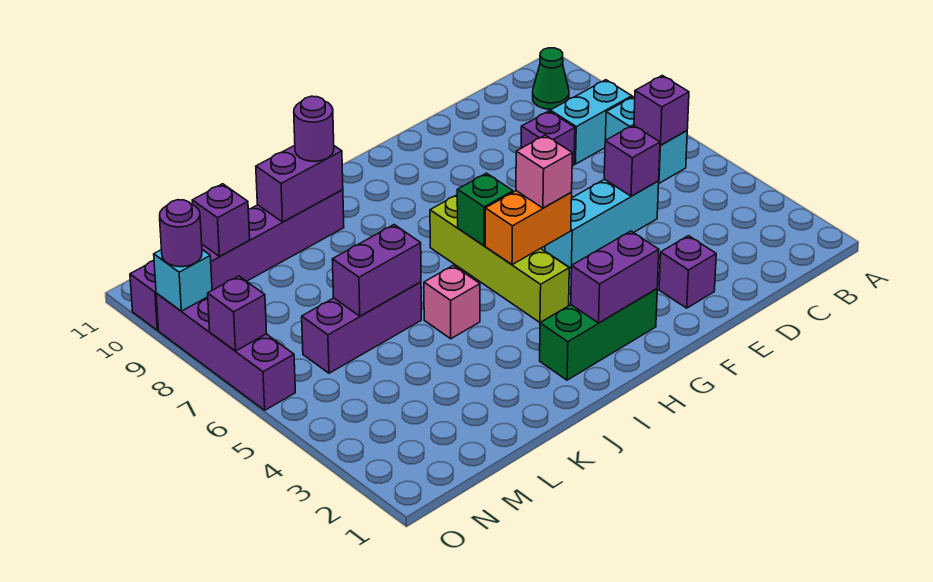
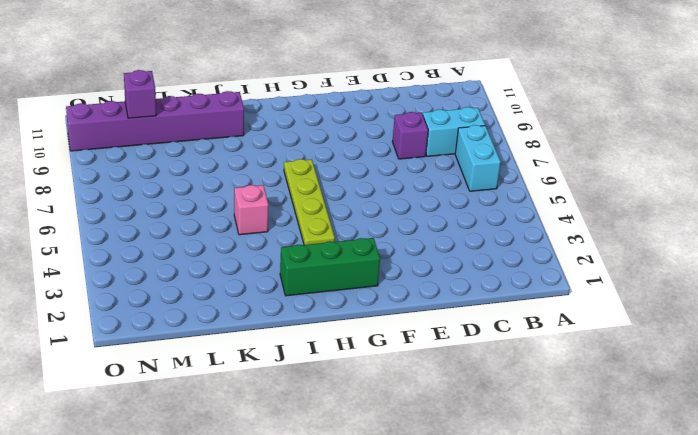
lime 1x4 plate [284,159,335,245] -> lime 1x4 brick [430,195,569,323]
none -> green 1x1 cone [533,48,569,109]
none -> cyan 1x3 brick [545,179,659,268]
none -> purple 1x1 brick [659,236,716,308]

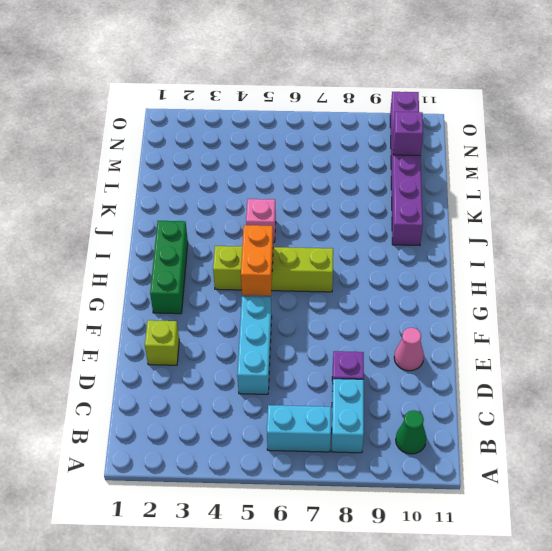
lime 1x1 brick [145,320,179,365] -> purple 1x1 brick [659,236,716,308]
pink 1x1 cone [394,328,424,371] -> none
none -> purple 1x3 brick [302,282,421,373]
none -> purple 1x4 brick [156,293,295,410]
none -> purple 1x1 brick [634,75,689,145]

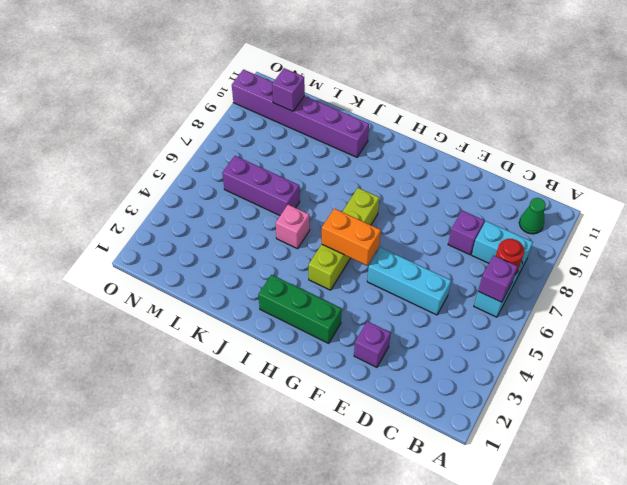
red 1x1 round brick [496,239,524,274] -> none
none -> purple 1x4 brick [156,293,295,410]
none -> purple 1x1 brick [604,125,660,196]
none -> purple 1x2 brick [571,231,659,323]

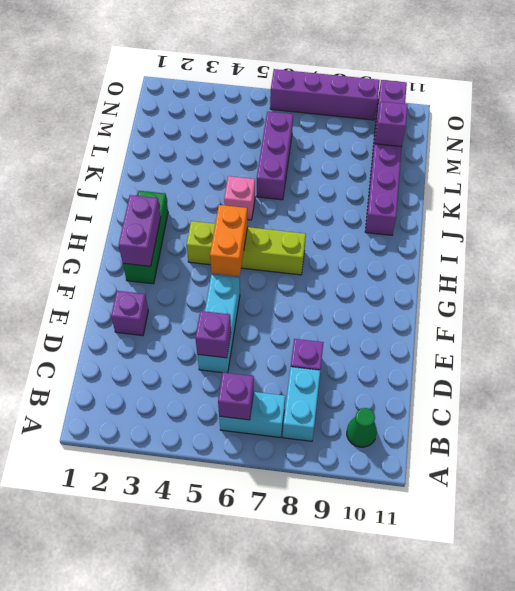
none -> green 1x1 brick [457,173,513,246]
none -> purple 1x2 brick [256,145,343,222]
none -> purple 1x2 brick [332,225,421,316]

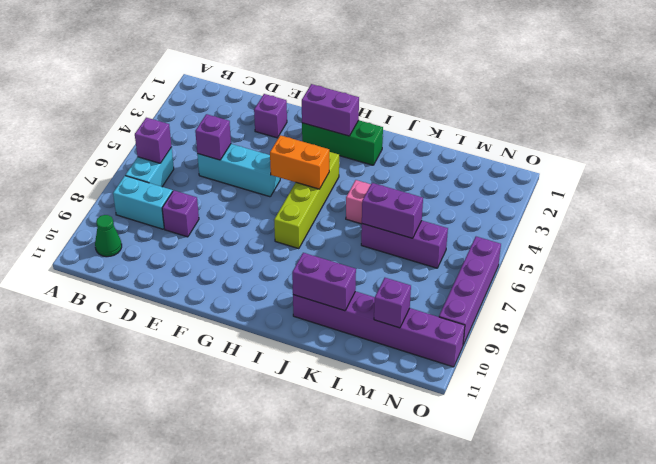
none -> green 1x1 brick [457,173,513,246]
none -> purple 1x1 brick [208,276,267,351]
none -> cyan 1x1 brick [154,250,212,311]

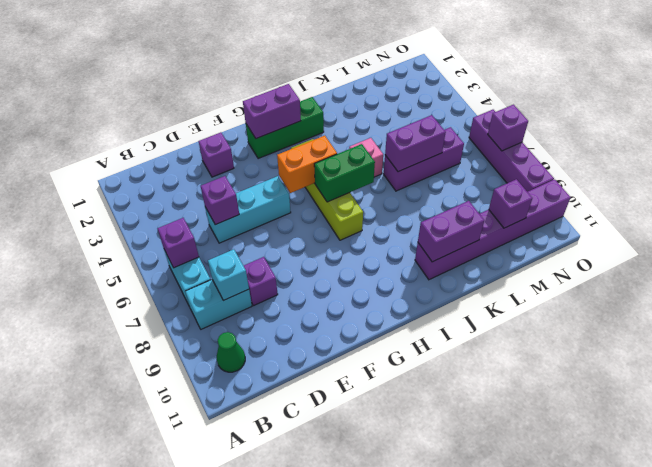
cyan 1x1 brick [208,249,249,300] -> cyan 1x1 brick moved to [154,250,212,311]
green 1x2 brick [314,144,375,202] -> green 1x1 brick [457,173,513,246]
none -> pink 1x1 brick [516,135,572,208]
none -> purple 1x1 round brick [294,96,334,161]
none -> purple 1x1 round brick [160,200,202,267]

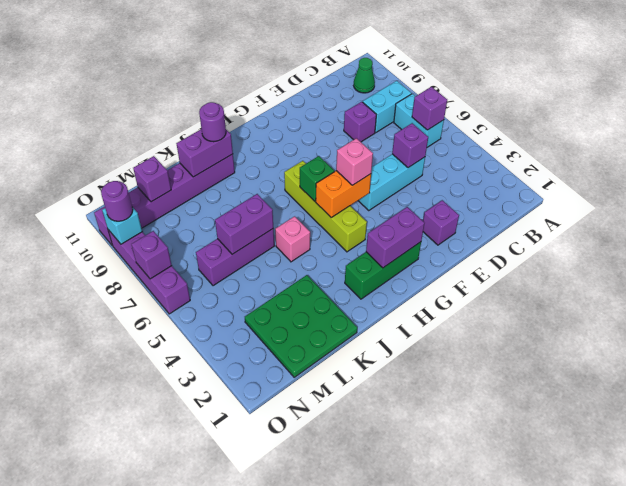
green 3x3 plate [245,275,357,377] -> none

